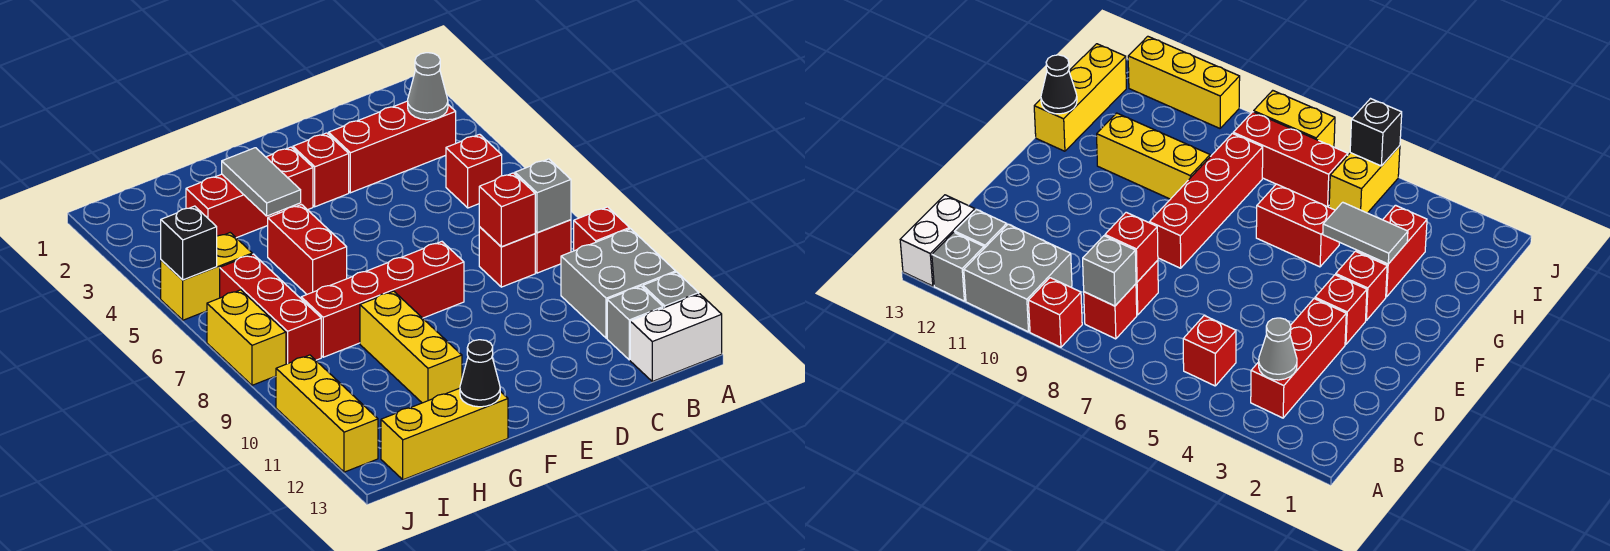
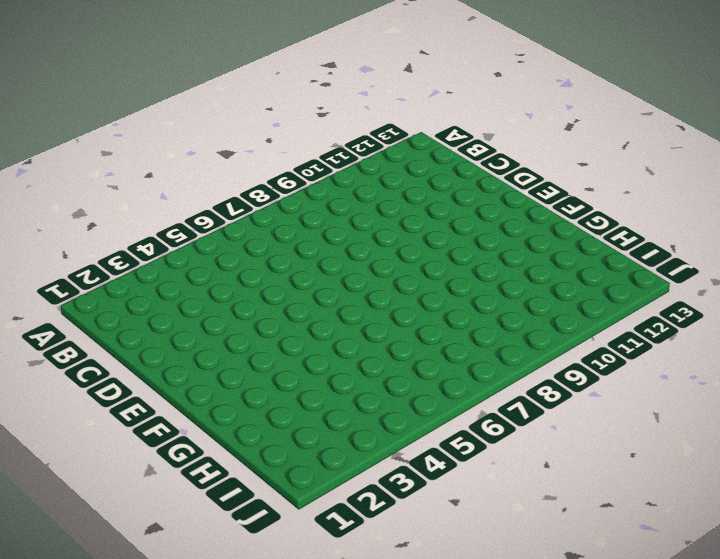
none -> red 1x1 brick [574,207,630,251]
none -> grey 2x2 brick [561,229,676,338]
none -> grey 1x1 brick [643,272,699,308]

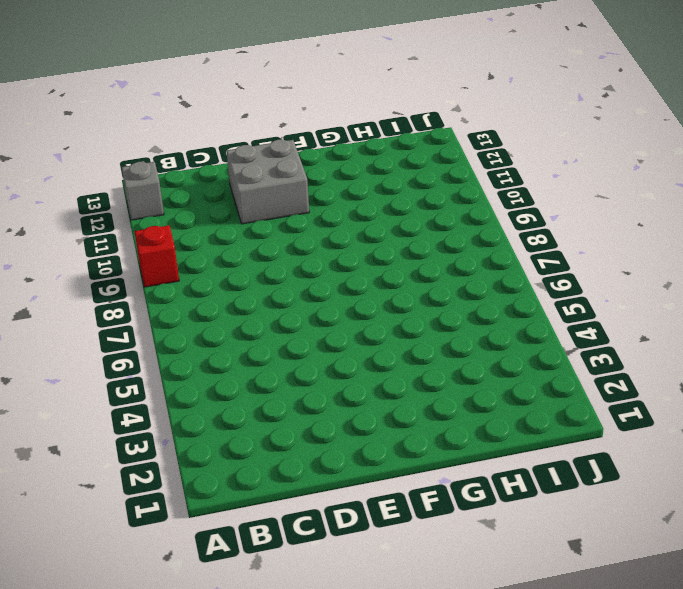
grey 2x2 brick [226,140,309,224] -> grey 2x2 brick moved to [561,229,676,338]
none -> white 1x2 brick [630,294,722,381]
none -> red 1x3 brick [329,101,456,193]
none -> red 1x1 brick [446,134,502,208]

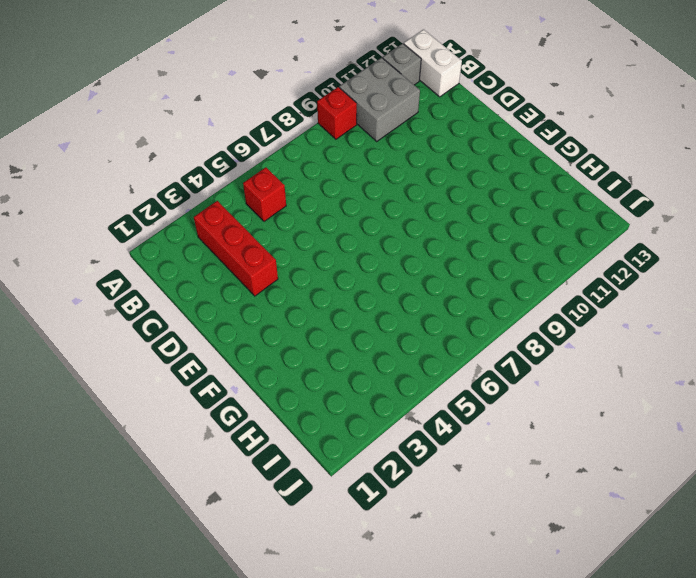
none -> red 1x1 brick [535,220,571,273]
none -> grey 1x1 brick [607,286,663,360]
none -> red 1x1 brick [479,227,535,287]

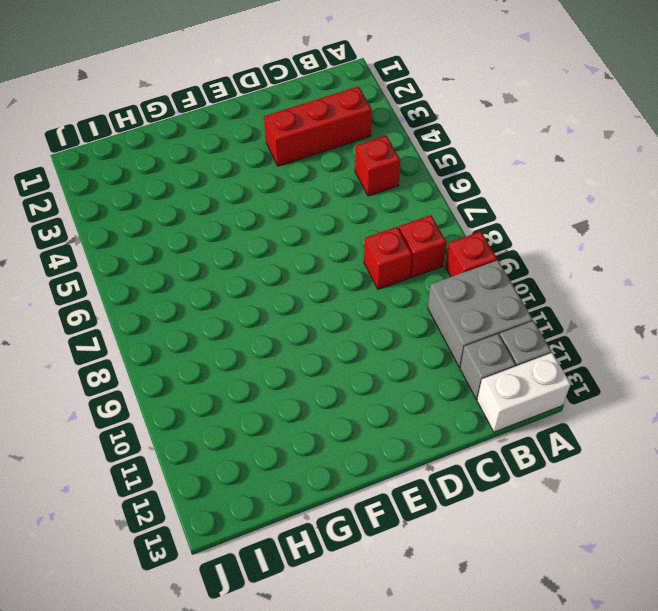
none -> red 1x1 brick [293,133,349,207]
none -> red 1x4 brick [301,242,464,357]
none -> red 1x1 brick [266,147,313,214]

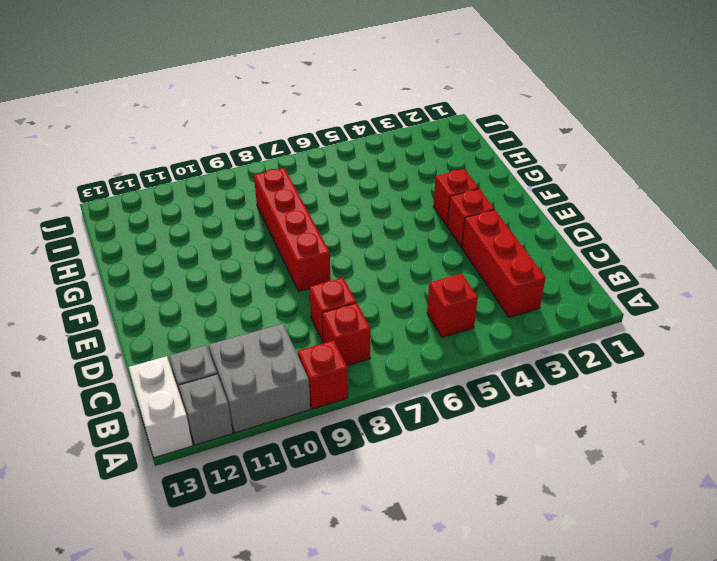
none -> red 1x2 brick [186,174,277,238]
none -> red 1x2 brick [268,205,347,294]
none -> yellow 1x3 brick [360,291,462,403]

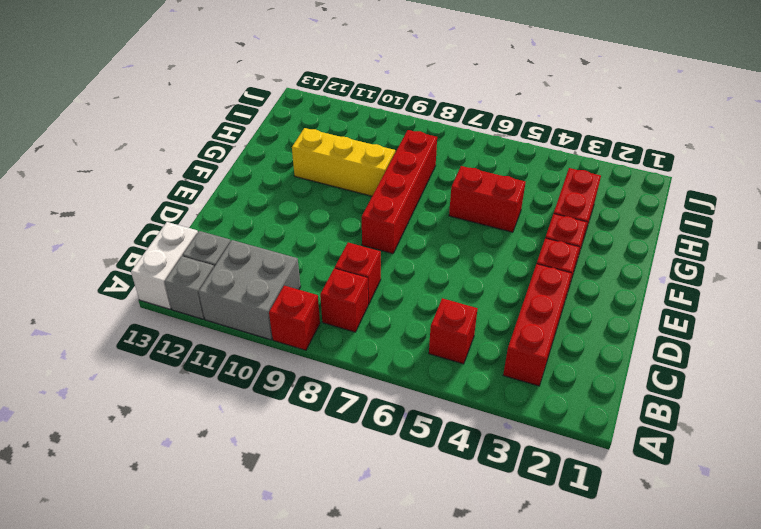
none -> yellow 1x3 brick [381,388,508,480]
none -> yellow 1x2 brick [161,233,252,320]
none -> red 1x3 brick [220,254,321,364]

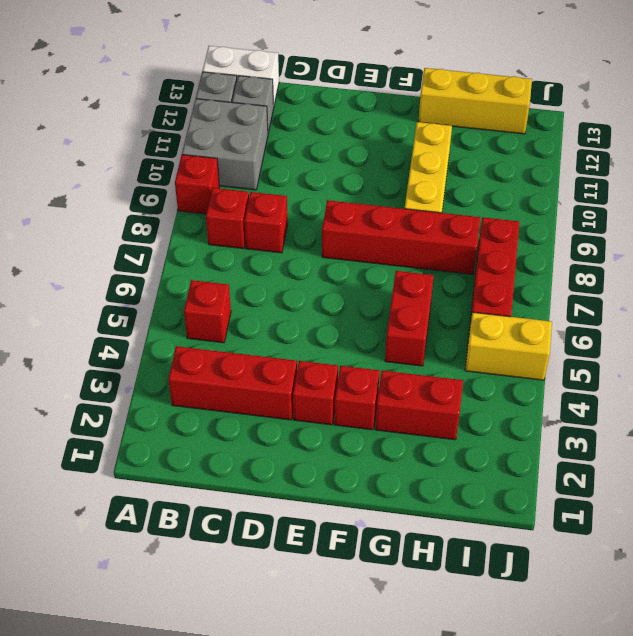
none -> yellow 1x2 brick [207,290,286,385]
none -> yellow 1x3 brick [276,355,378,472]
none -> grey 1x1 cone [408,53,448,120]

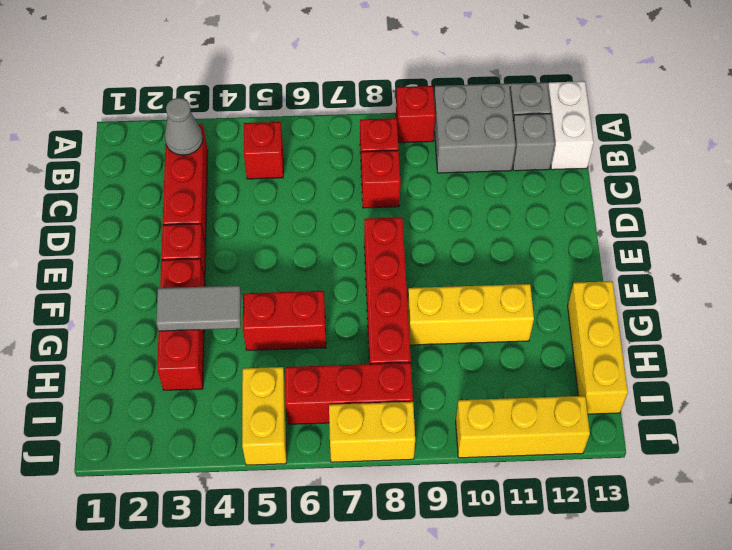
none -> grey 1x1 brick [515,159,571,233]
none -> red 1x1 brick [479,173,535,247]
none -> black 1x1 cone [460,340,500,407]

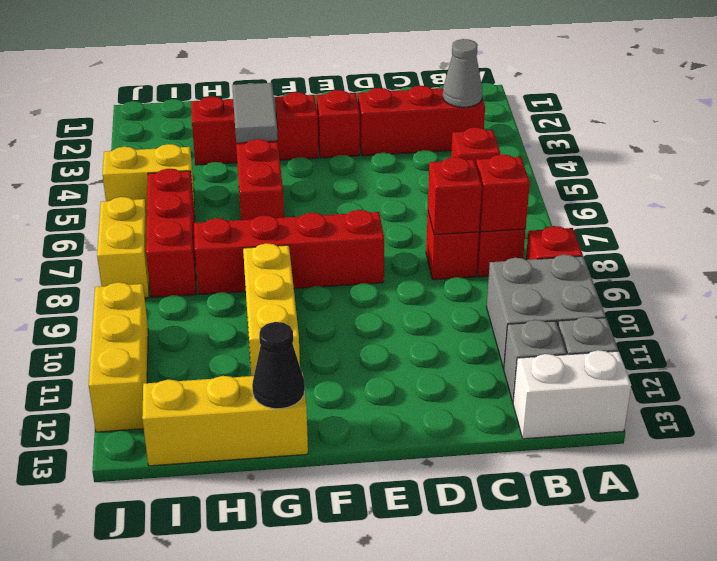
red 1x1 brick [476,154,530,232] -> grey 1x1 brick [515,159,571,233]
none -> black 1x1 brick [161,206,217,280]

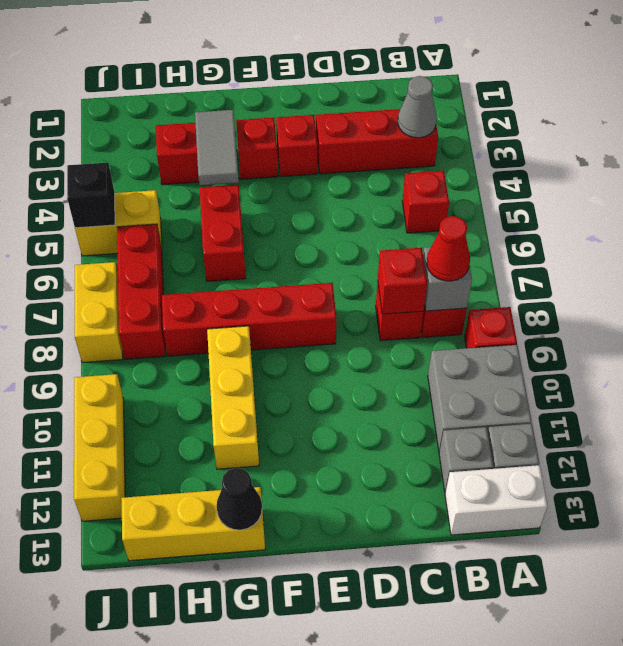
red 1x1 cone [427,216,470,281] -> none

